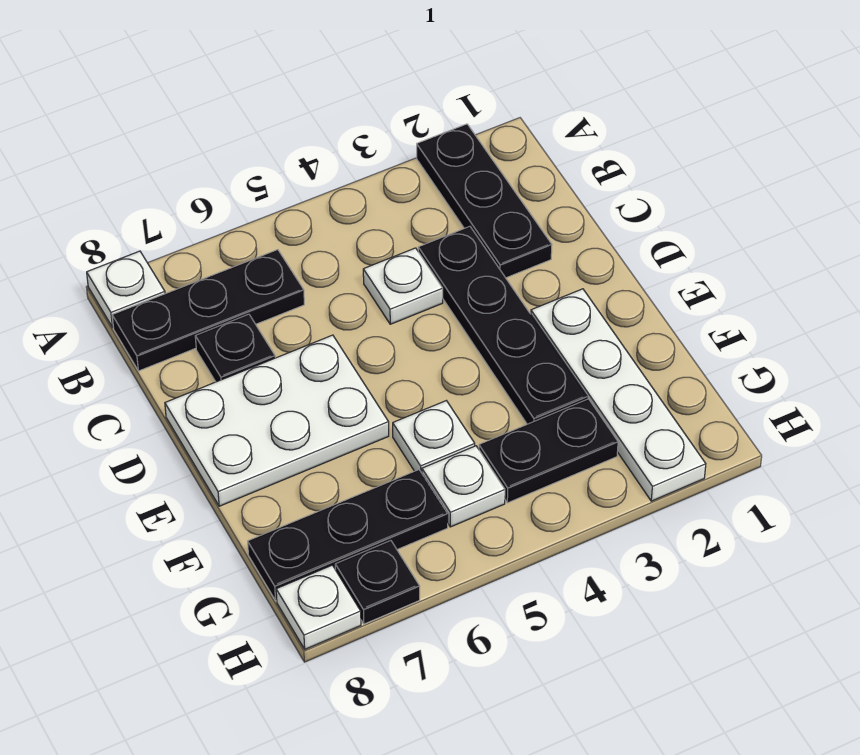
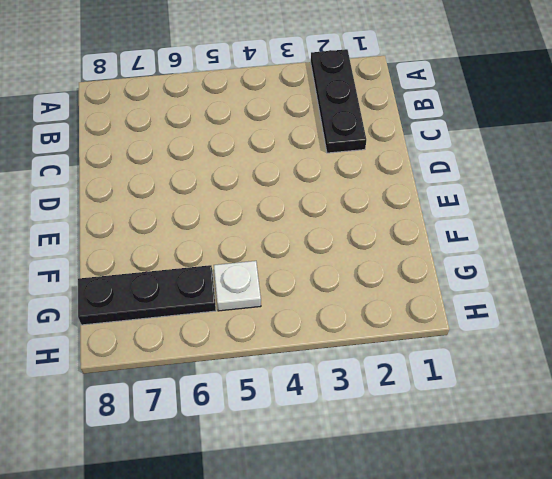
none -> white 1x1 plate [87,251,165,327]
none -> black 1x3 plate [112,250,304,371]
none -> black 1x4 plate [418,226,587,424]

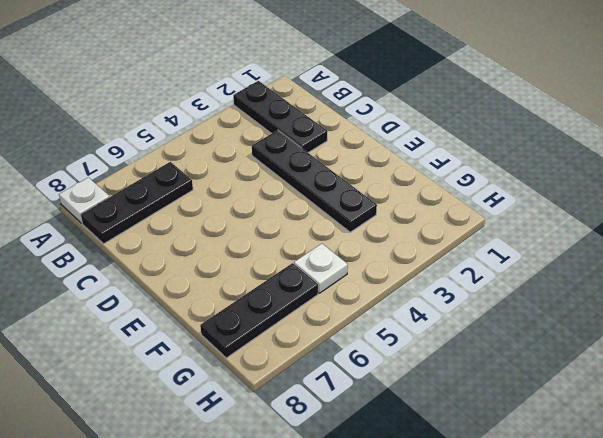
none -> white 1x1 plate [363,248,443,324]
none -> black 1x1 plate [195,314,275,382]
none -> white 2x3 plate [165,335,389,506]

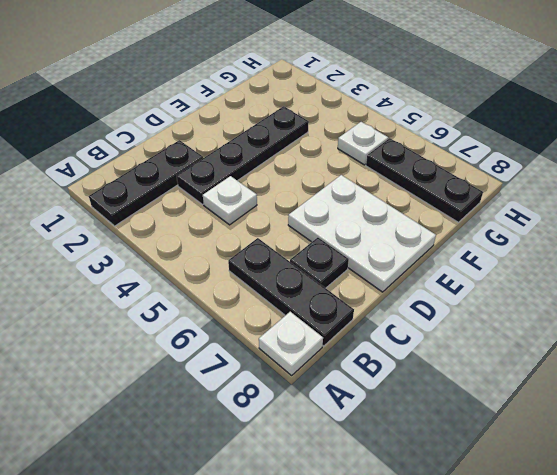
none -> white 1x4 plate [531,289,706,501]
none -> white 1x1 plate [393,401,475,473]
none -> black 1x2 plate [479,399,618,503]

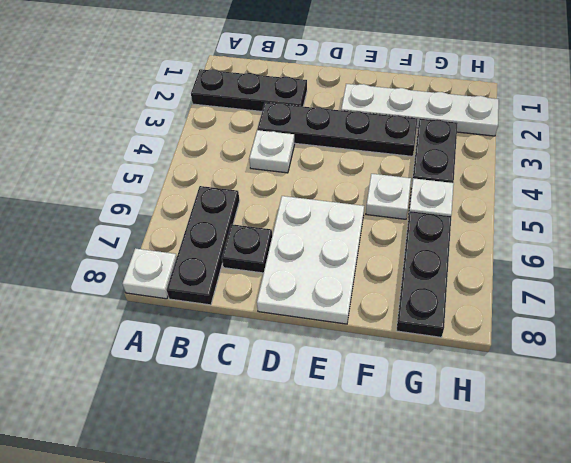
none -> black 1x1 plate [335,541,420,624]
none -> white 1x1 plate [276,565,361,649]

